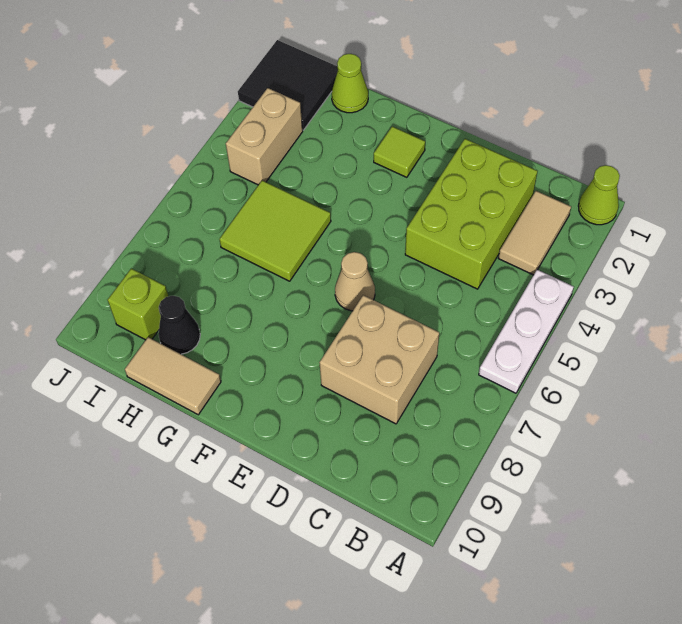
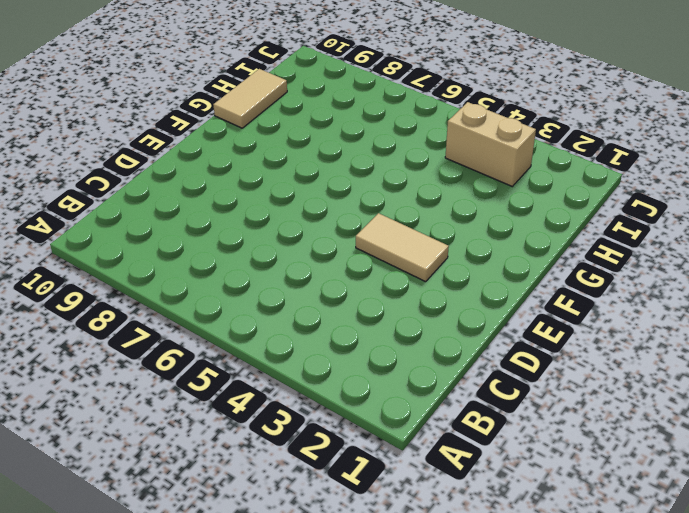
tan 1x2 tile [356,213,449,282] -> tan 1x2 tile moved to [498,191,571,275]
none -> lime 1x1 cone [578,165,620,225]
none -> white 1x3 plate [479,270,574,393]
none -> lime 2x3 brick [405,139,538,289]

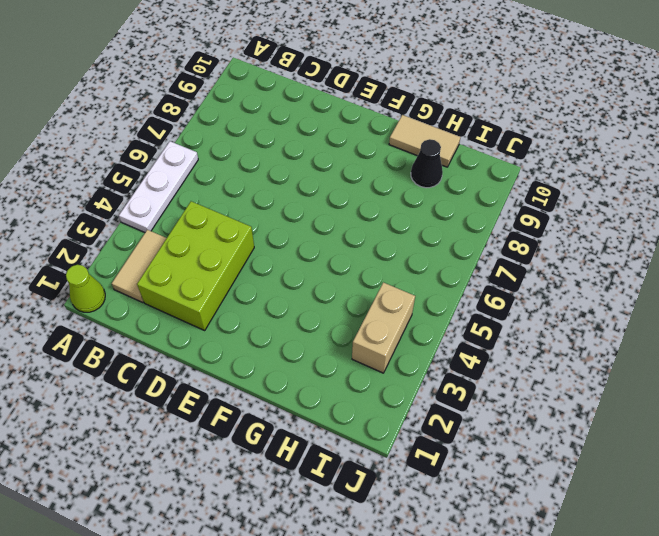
none -> tan 2x2 brick [319,295,439,424]
none -> tan 1x1 cone [335,252,375,311]
none -> lime 1x1 tile [374,126,425,177]

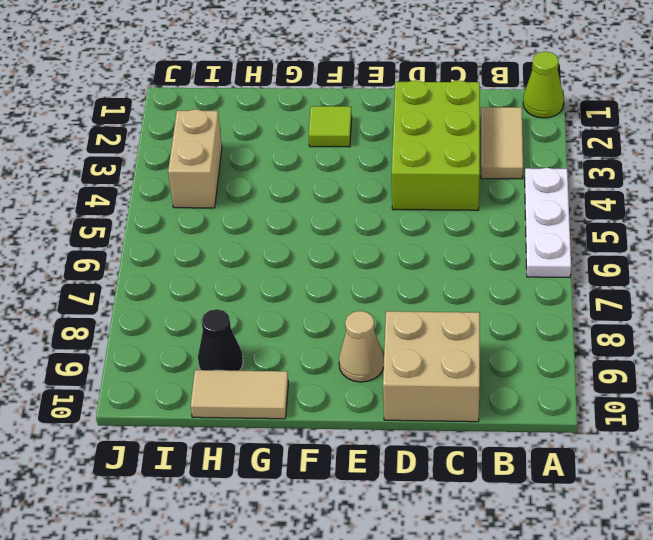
tan 2x2 brick [383,311,480,422] -> tan 2x2 brick moved to [319,295,439,424]
tan 1x1 cone [339,311,384,382] -> tan 1x1 cone moved to [335,252,375,311]
none -> lime 2x2 tile [219,181,331,281]
none -> lime 1x1 cone [332,54,368,113]
none -> black 2x2 tile [238,40,338,130]

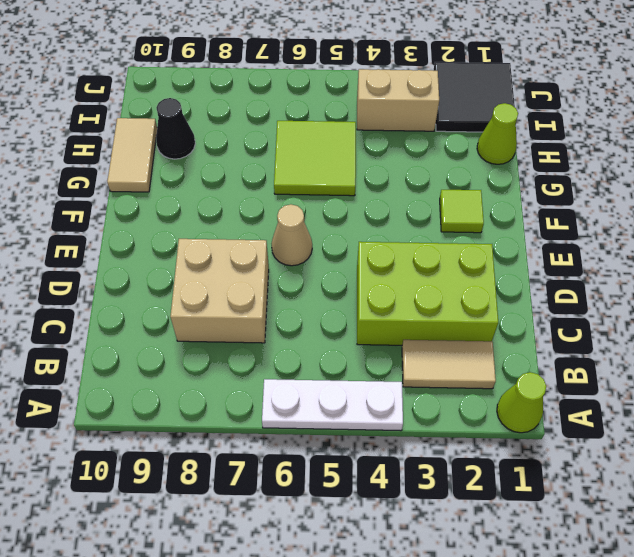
none -> lime 1x1 brick [108,269,168,340]

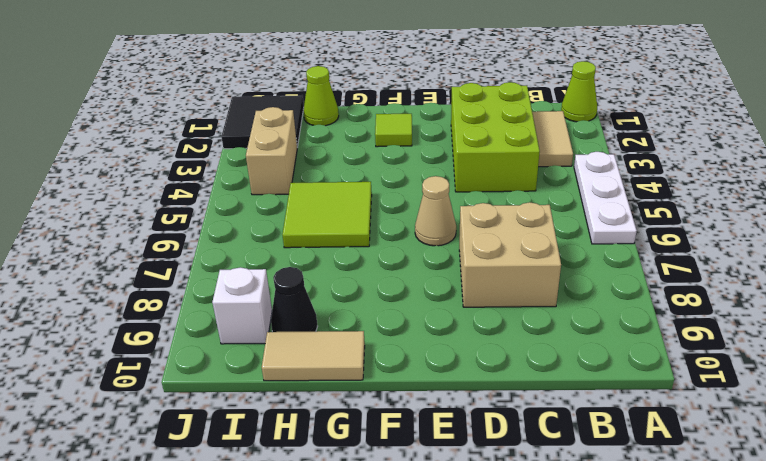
white 1x1 brick [212,267,272,344] -> lime 1x1 brick [108,269,168,340]

